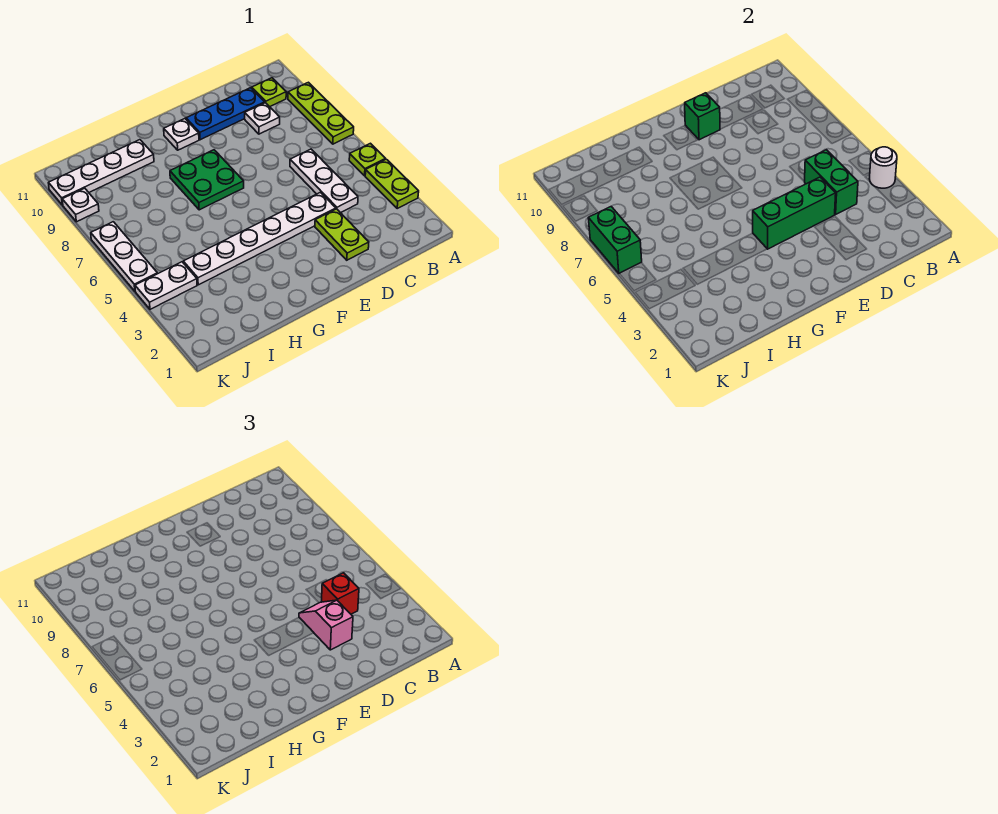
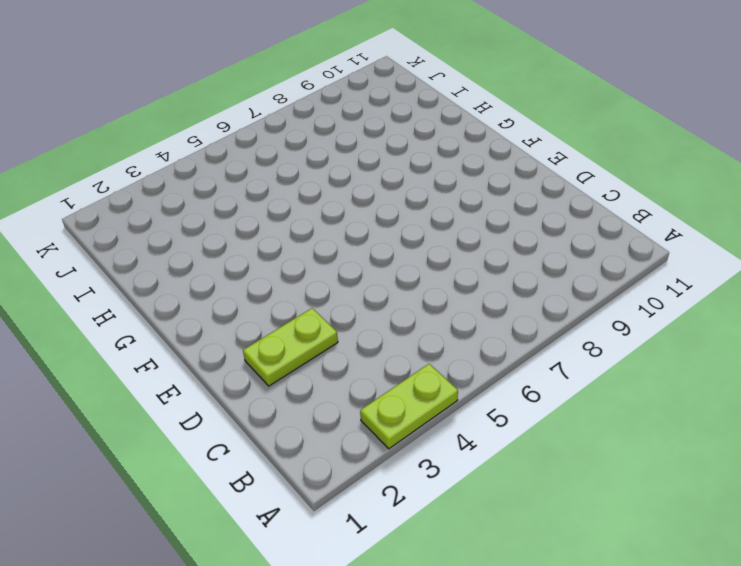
none -> lime 1x1 plate [349,143,386,176]
none -> lime 1x3 plate [288,82,354,144]
none -> lime 1x1 plate [252,78,286,107]

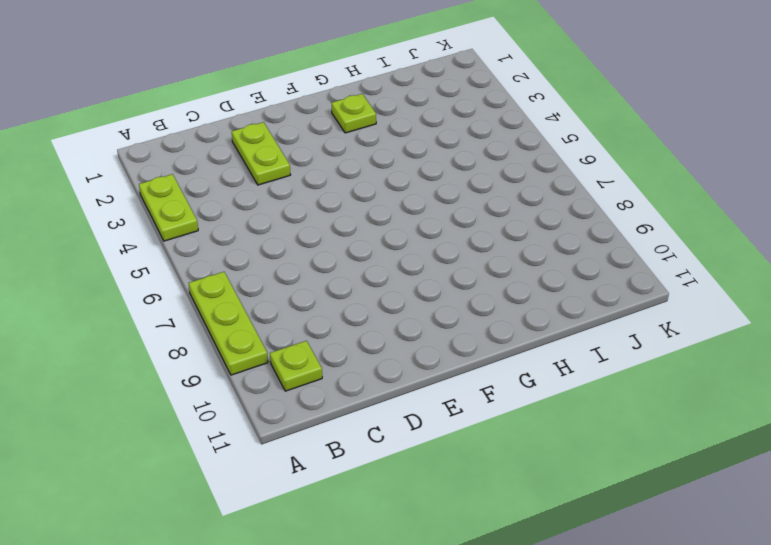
lime 1x1 plate [332,94,376,133] -> lime 1x1 plate moved to [349,143,386,176]
none -> white 1x3 plate [290,149,358,213]
none -> white 1x1 plate [245,103,280,134]
none -> blue 1x3 plate [186,88,265,140]

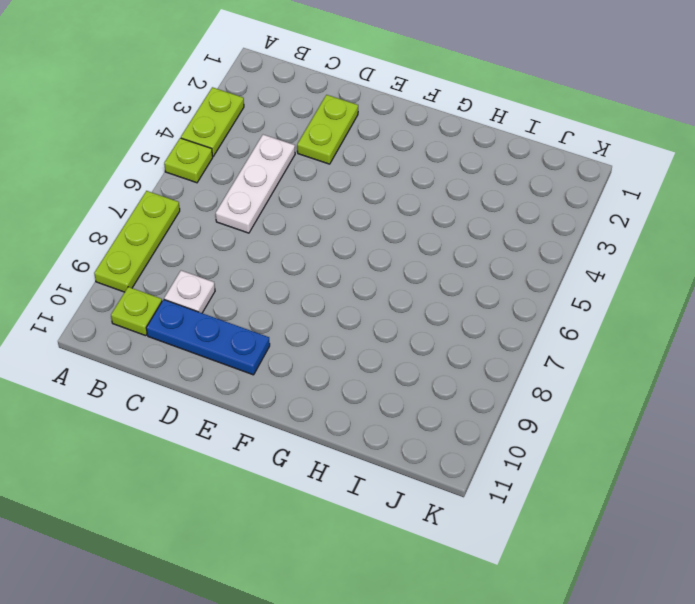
none -> white 1x6 plate [183,192,336,285]
none -> green 2x2 plate [170,150,244,210]
none -> white 1x1 plate [164,119,199,150]

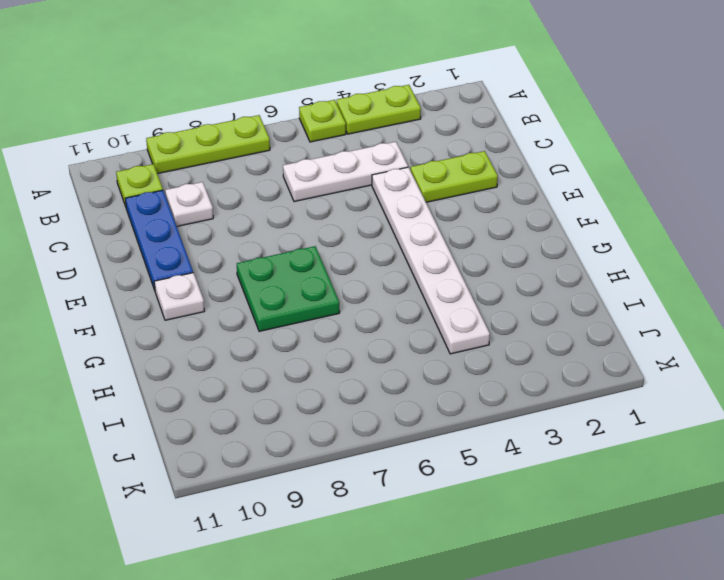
none -> white 1x4 plate [49,140,154,205]
none -> white 1x2 plate [135,262,197,309]
none -> white 1x3 plate [91,222,157,291]

